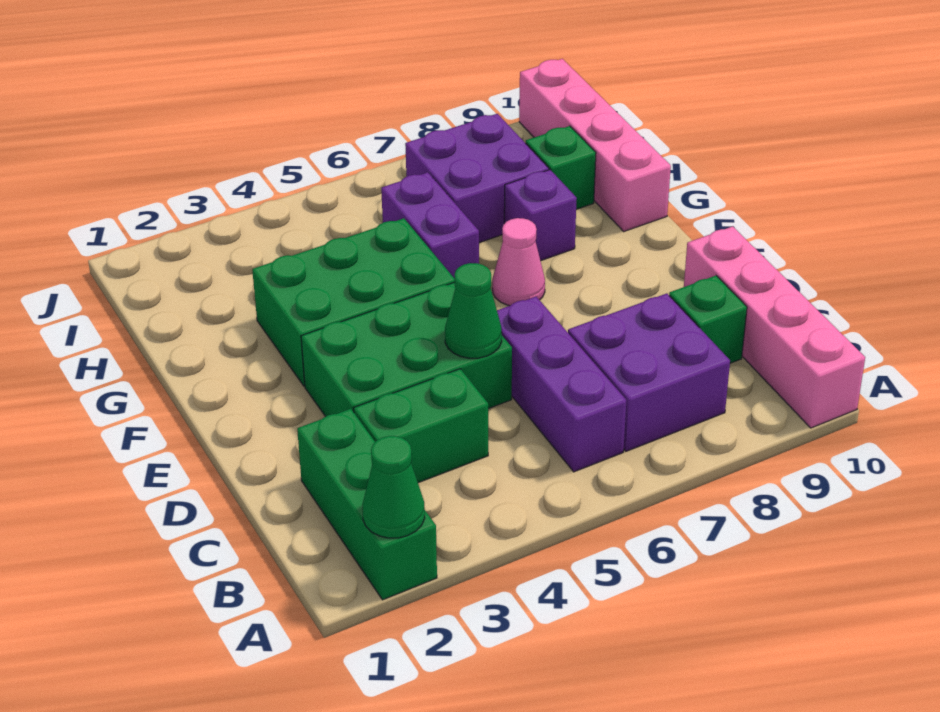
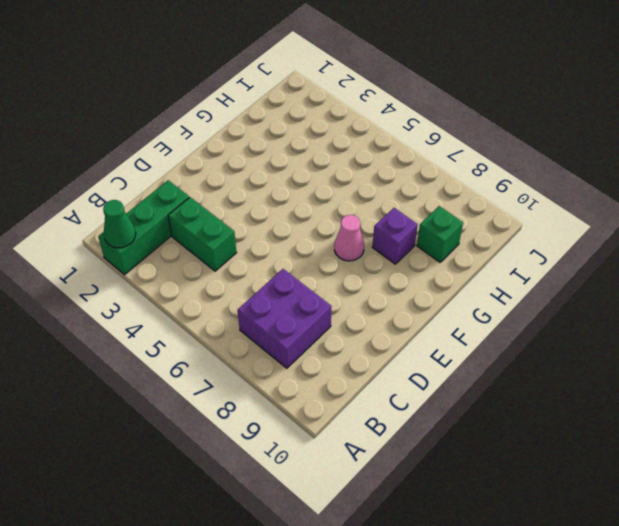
none -> pink 1x4 brick [684,226,865,428]
none -> purple 1x3 brick [497,297,626,472]
none -> green 1x1 brick [669,276,747,363]

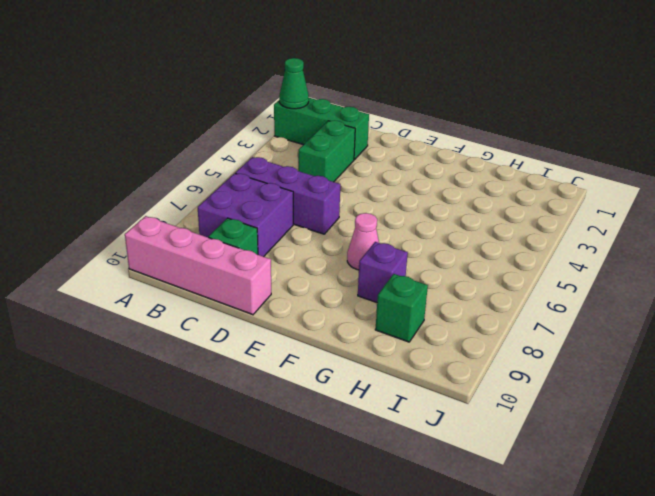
none -> green 2x3 brick [301,282,512,417]
none -> green 2x3 brick [252,218,455,386]
none -> purple 1x2 brick [381,172,479,279]

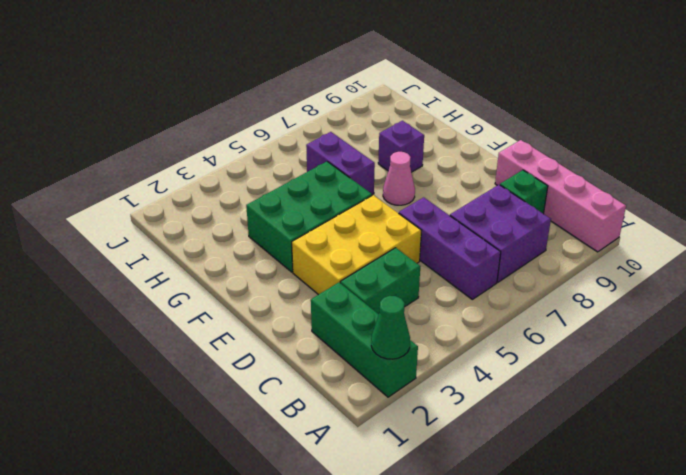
yellow 2x3 brick [292,195,421,295] -> green 2x3 brick [301,282,512,417]
none -> pink 1x4 brick [519,59,671,231]
none -> purple 2x2 brick [405,114,549,243]
none -> green 1x1 brick [526,126,596,209]

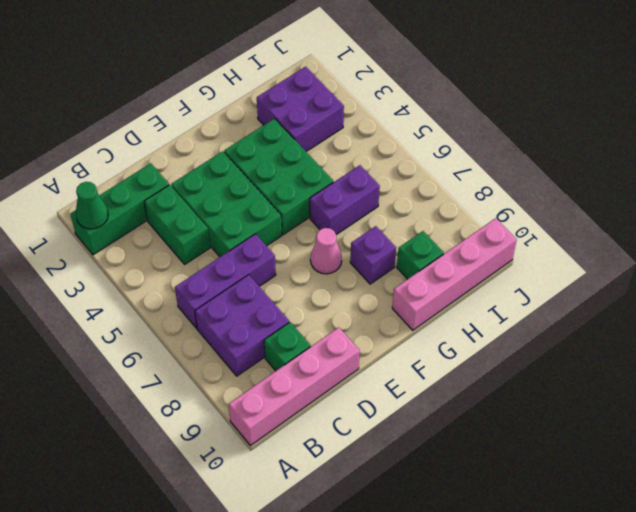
purple 2x2 brick [257,67,344,151] -> purple 2x2 brick moved to [405,114,549,243]
none -> green 1x1 cone [445,263,502,358]

